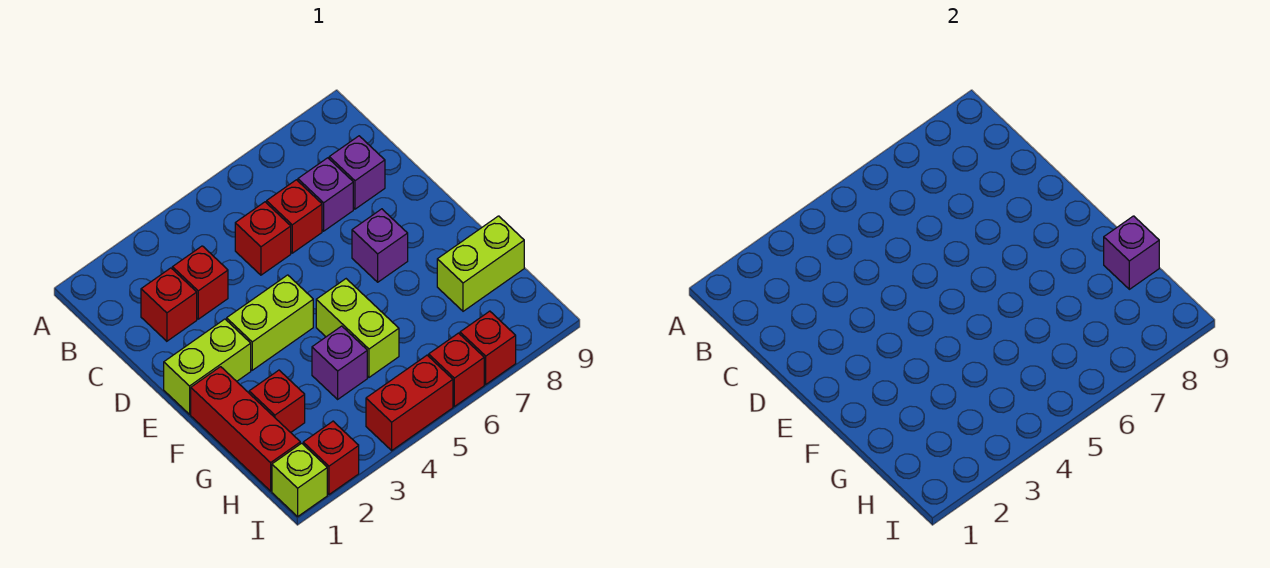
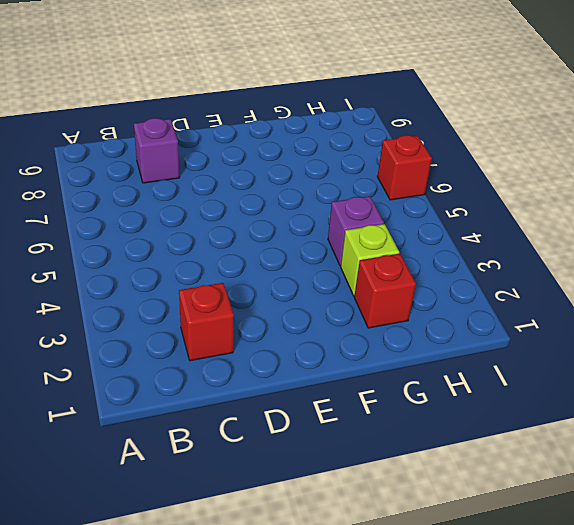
lime 1x1 brick [341,224,399,296] -> lime 1x1 brick moved to [272,443,327,516]
none -> red 1x1 brick [172,246,228,319]
none -> red 1x1 brick [235,202,291,275]
none -> red 1x1 brick [267,180,322,253]

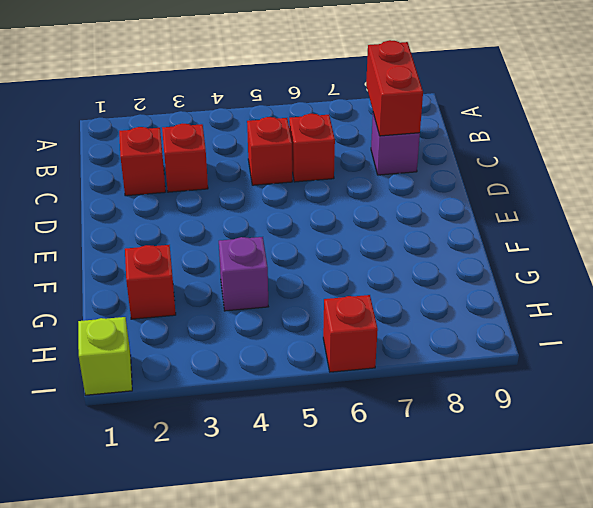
red 1x2 brick [366,40,423,136] -> red 1x2 brick turned to [366,355,453,450]
none -> purple 1x1 brick [298,158,353,231]
none -> lime 1x2 brick [164,319,251,414]
none -> lime 1x2 brick [227,275,313,370]

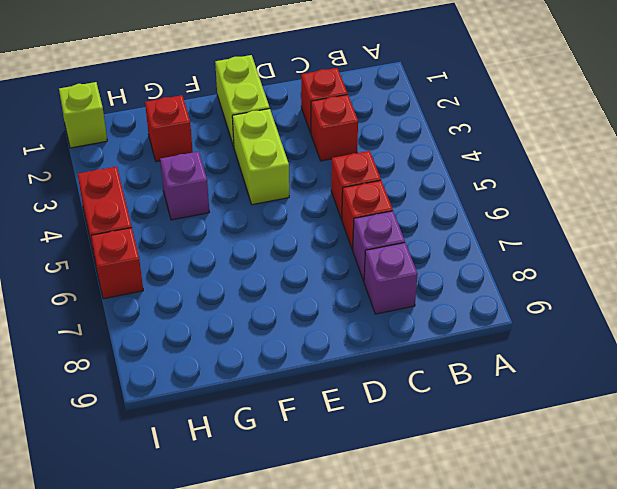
none -> purple 1x1 brick [352,209,408,282]
none -> red 1x3 brick [191,367,300,491]
none -> lime 1x2 brick [316,279,399,377]

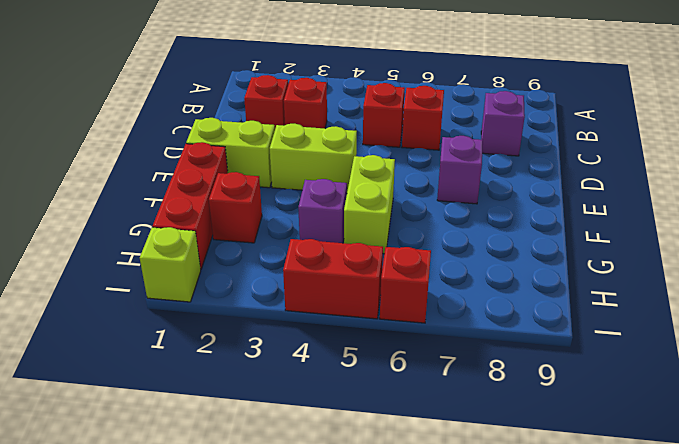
none -> purple 1x1 brick [298,158,353,231]
none -> lime 1x2 brick [437,216,524,311]
none -> red 1x1 brick [303,421,359,494]

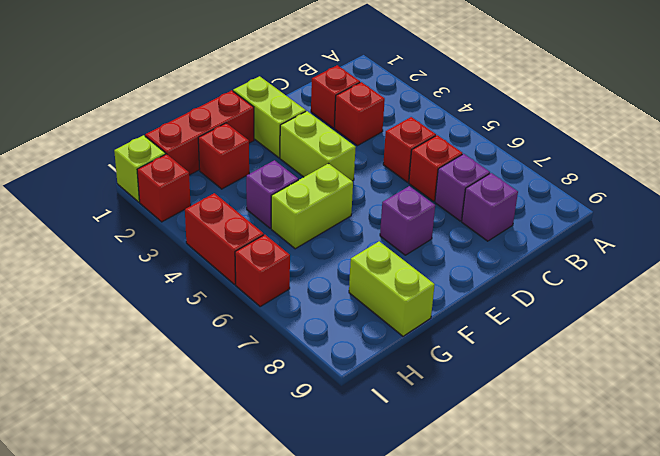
none -> red 1x1 brick [460,311,516,384]
none -> purple 1x1 brick [1104,216,1159,289]

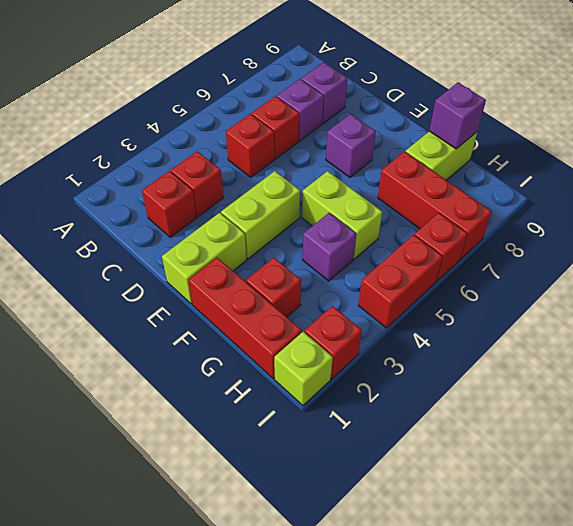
red 1x3 brick [378,151,492,259] -> red 1x1 brick [460,311,516,384]

